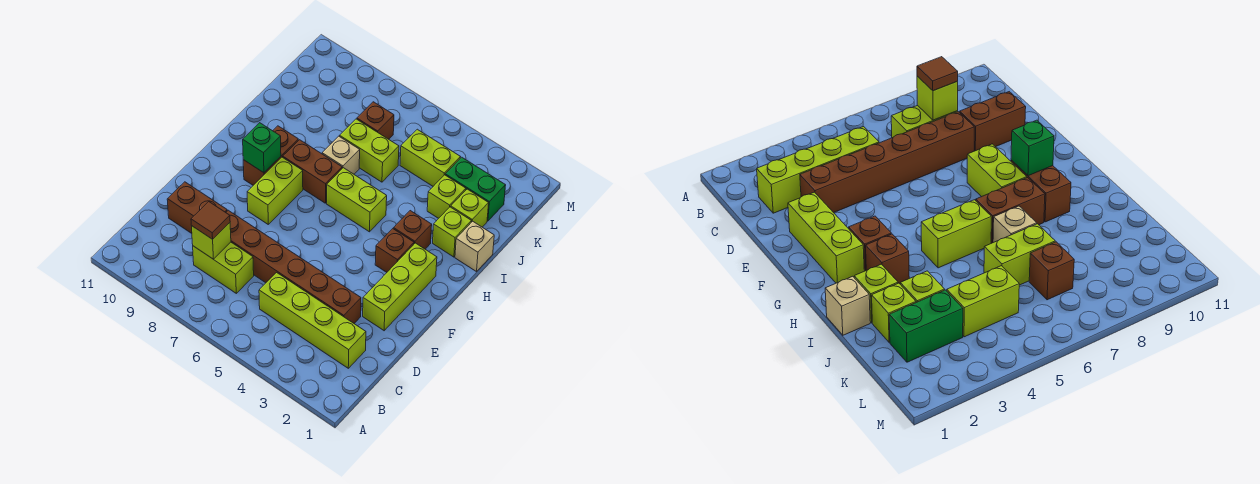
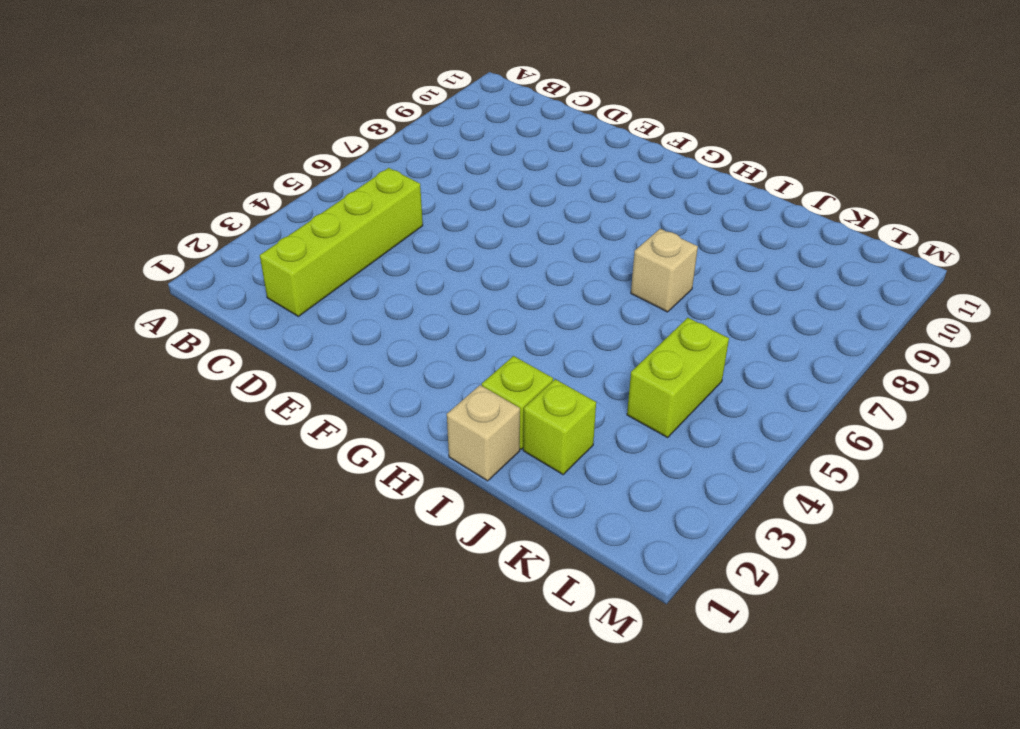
none -> lime 1x2 brick [193,242,254,293]
none -> brown 1x6 brick [226,210,361,323]
none -> brown 1x2 brick [167,182,227,233]

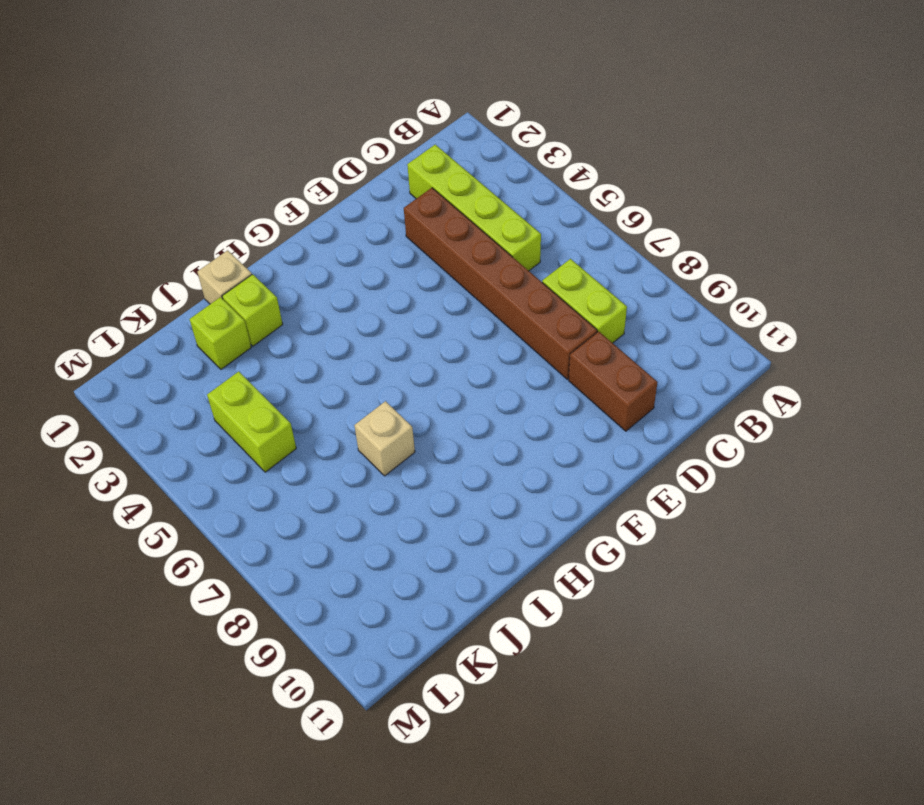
none -> lime 1x3 brick [363,243,437,331]
none -> lime 1x2 brick [247,157,303,224]
none -> brown 1x1 brick [375,229,414,272]

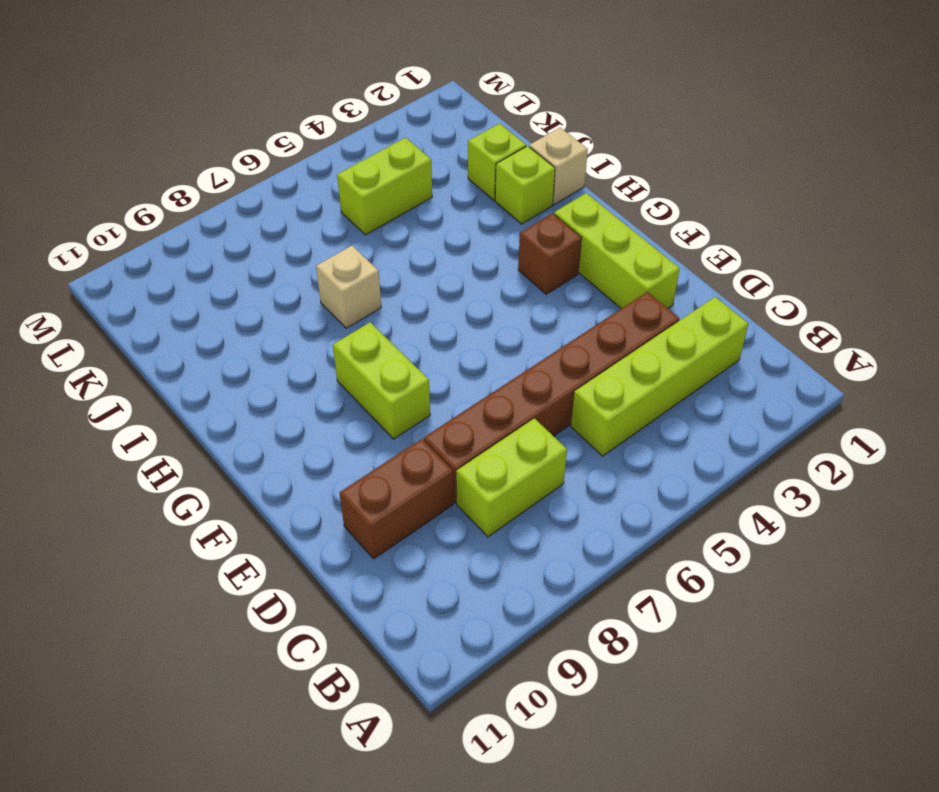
none -> brown 1x2 brick [243,126,299,185]
none -> brown 1x1 brick [394,211,432,249]
none -> lime 1x2 brick [327,168,387,232]

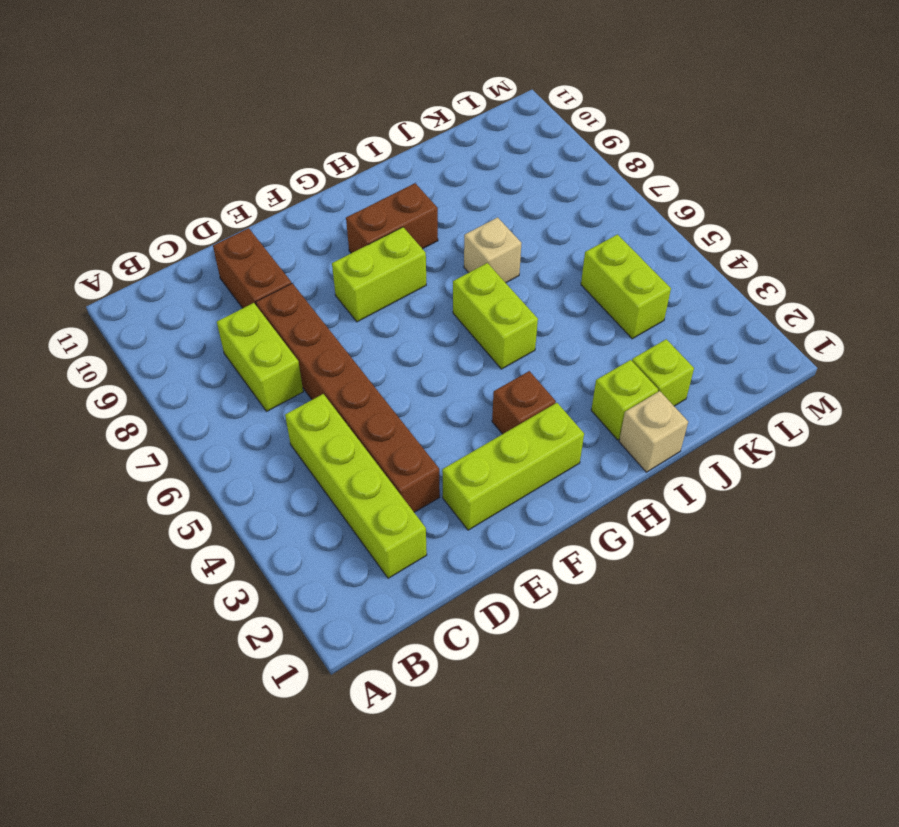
none -> brown 1x1 brick [394,211,432,249]
none -> brown 1x2 brick [283,140,342,203]
none -> lime 1x1 brick [427,175,466,218]

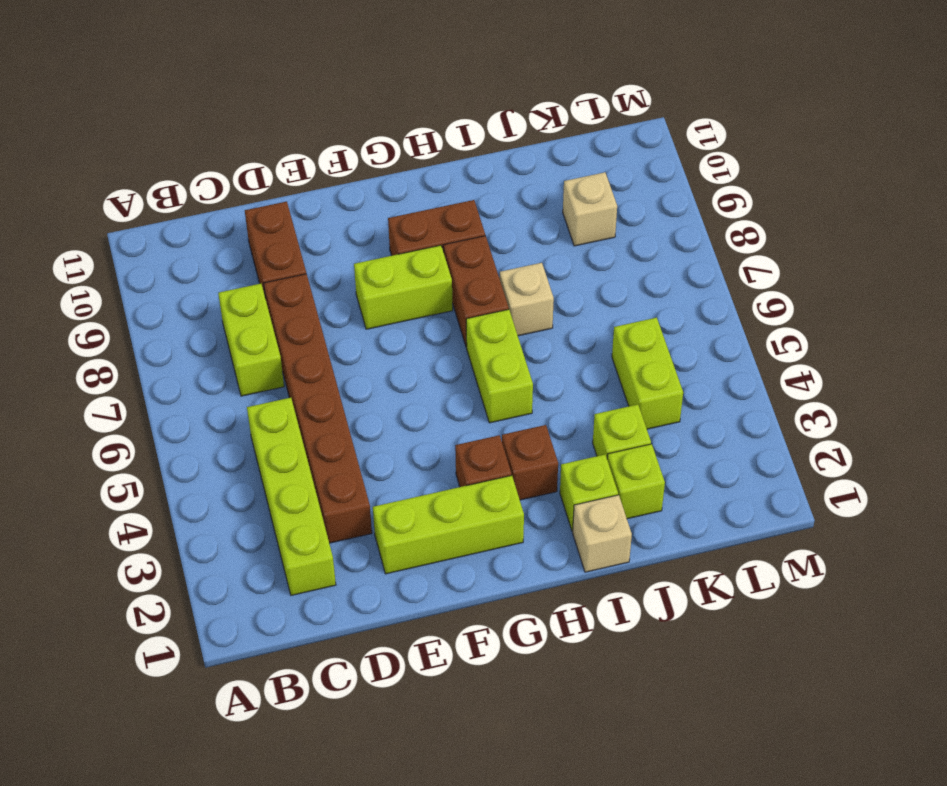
tan 1x1 brick [563,172,617,246] -> none
none -> lime 1x2 brick [340,119,399,182]
none -> green 1x2 brick [445,157,506,221]
none -> brown 1x1 brick [357,102,394,139]

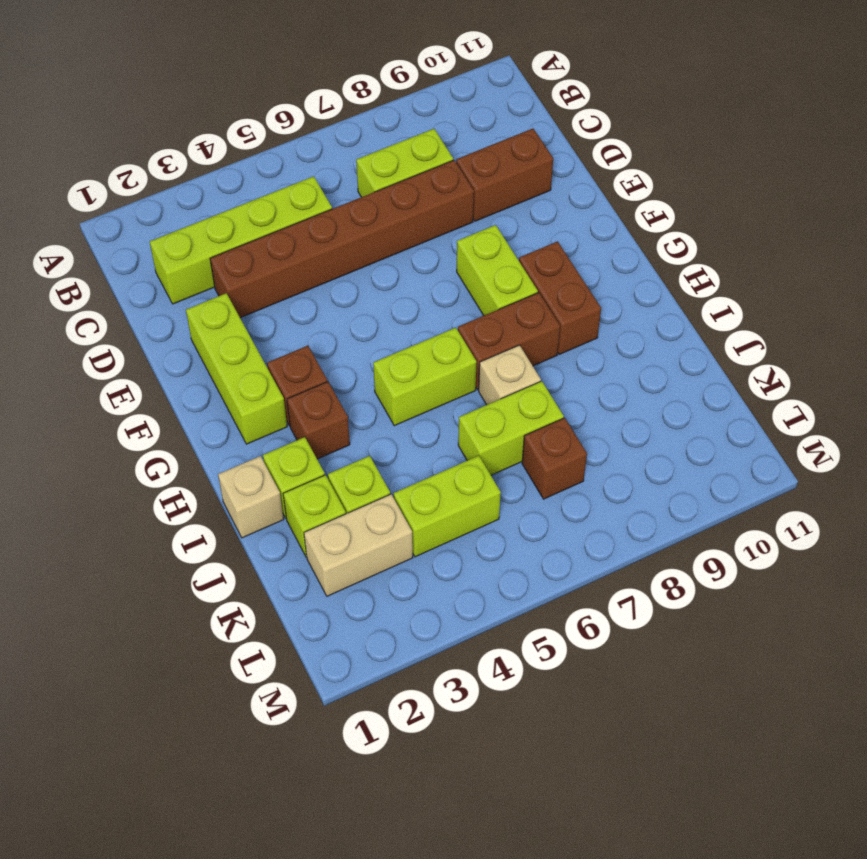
tan 1x2 brick [304,494,413,596] -> green 1x2 brick [445,157,506,221]
none -> lime 1x1 brick [192,223,231,259]
none -> green 1x1 brick [243,123,281,173]
none -> brown 1x1 tile [191,202,230,239]

